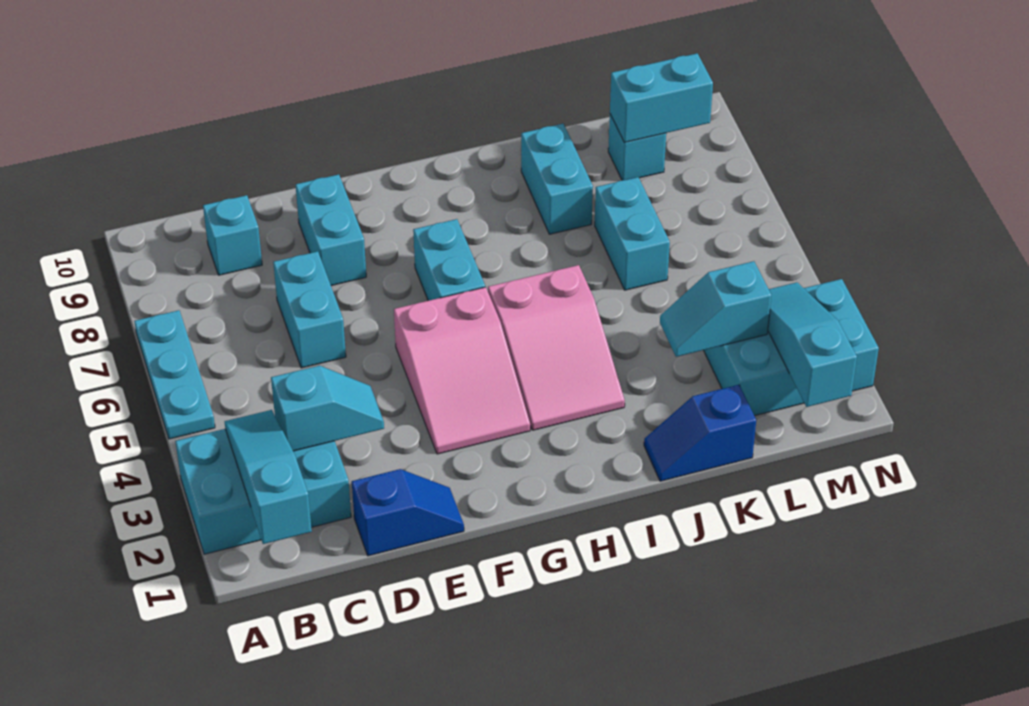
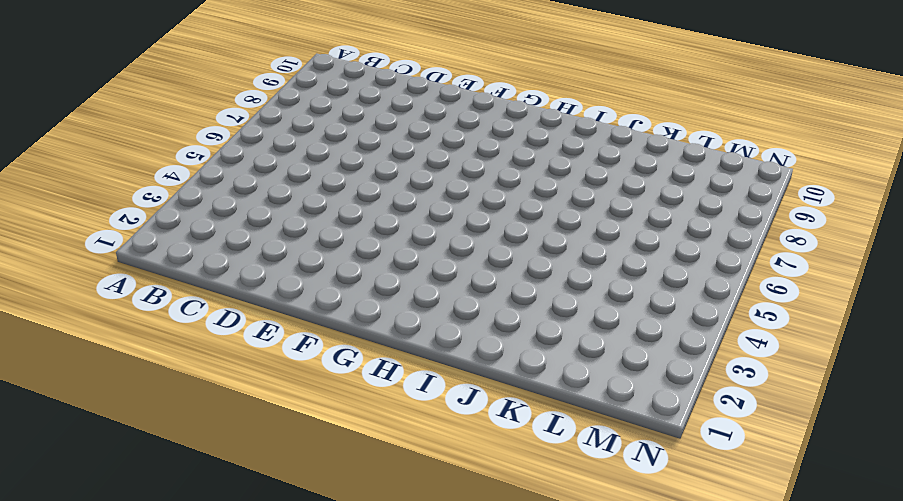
none -> cyan 2x3 brick [175,429,351,554]
none -> cyan 1x3 plate [134,310,215,439]
none -> cyan 1x1 brick [203,195,262,275]

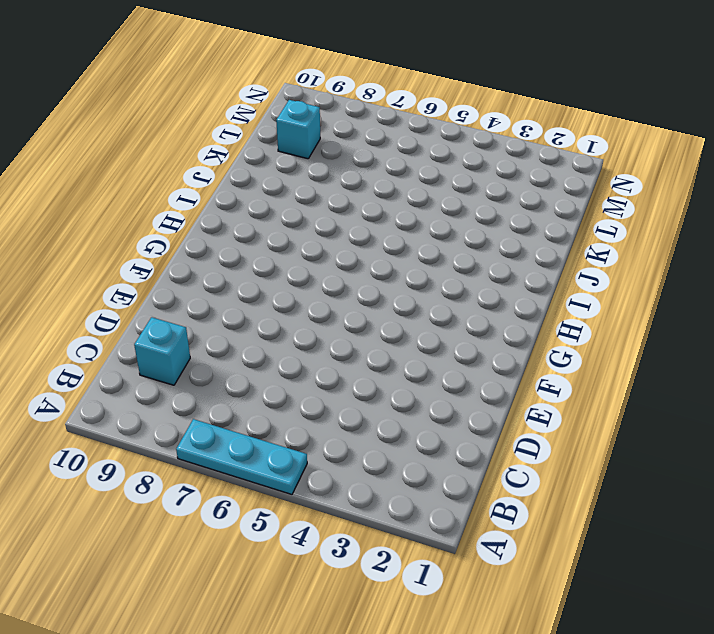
none -> cyan 2x3 brick [175,429,351,554]
none -> blue 1x2 slope [352,469,464,556]
none -> cyan 1x2 brick [273,251,346,368]

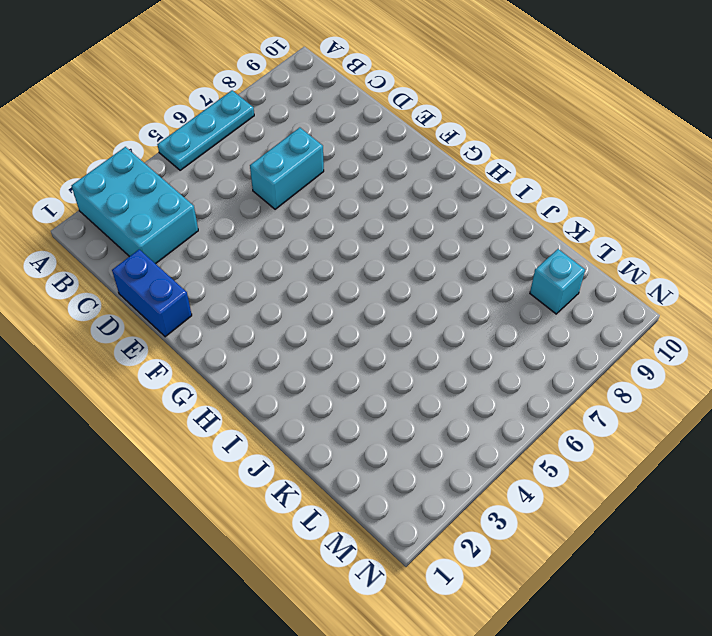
blue 1x2 brick [112,249,192,337] -> blue 1x2 slope [352,469,464,556]
none -> cyan 1x1 brick [203,195,262,275]
none -> cyan 1x2 brick [296,174,366,286]
none -> pink 2x3 slope [394,287,530,454]

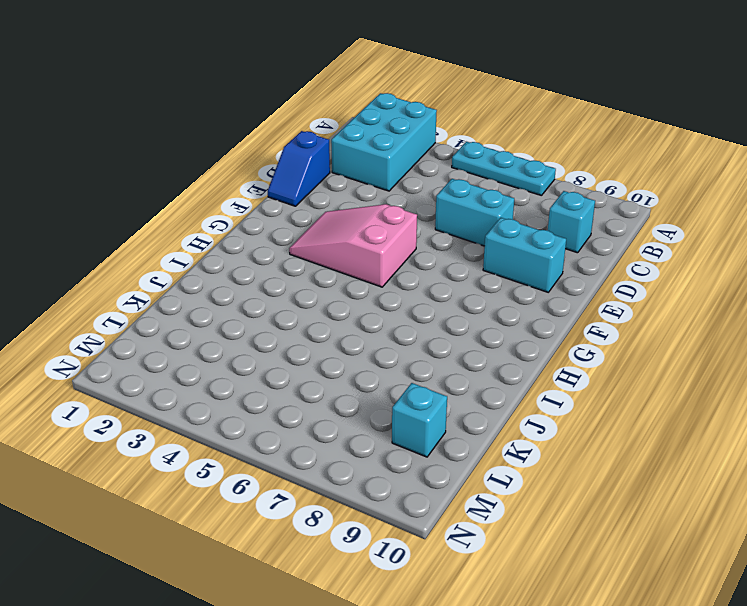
none -> cyan 1x2 brick [413,219,485,301]
none -> pink 2x3 slope [488,265,625,430]
none -> blue 1x2 slope [644,385,756,481]

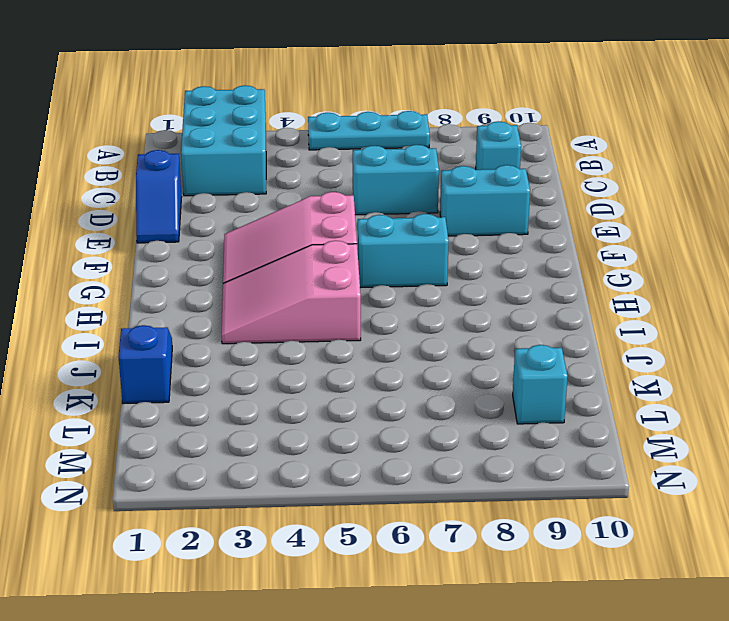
none -> cyan 1x2 brick [521,124,593,234]
none -> cyan 1x2 brick [595,177,670,290]
none -> cyan 2x3 brick [704,279,879,416]

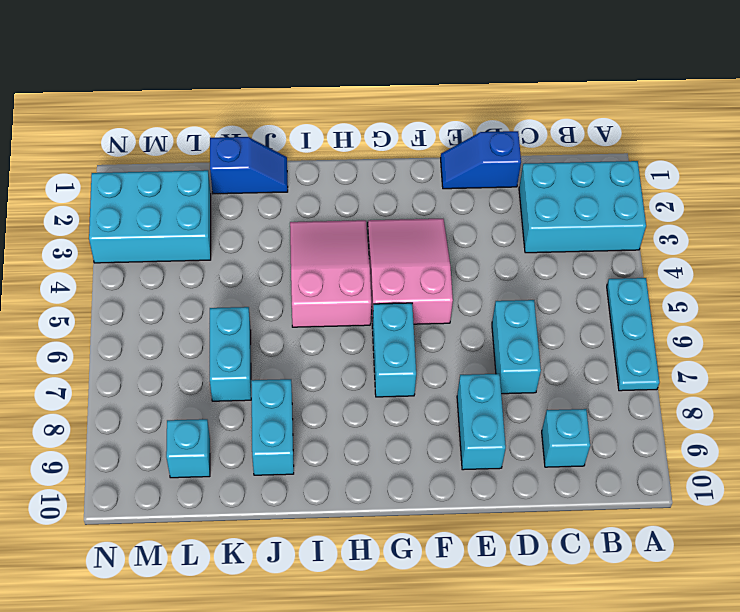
none -> cyan 1x3 slope [225,410,312,544]
none -> cyan 1x2 slope [271,366,384,451]
none -> cyan 1x2 slope [660,261,771,357]

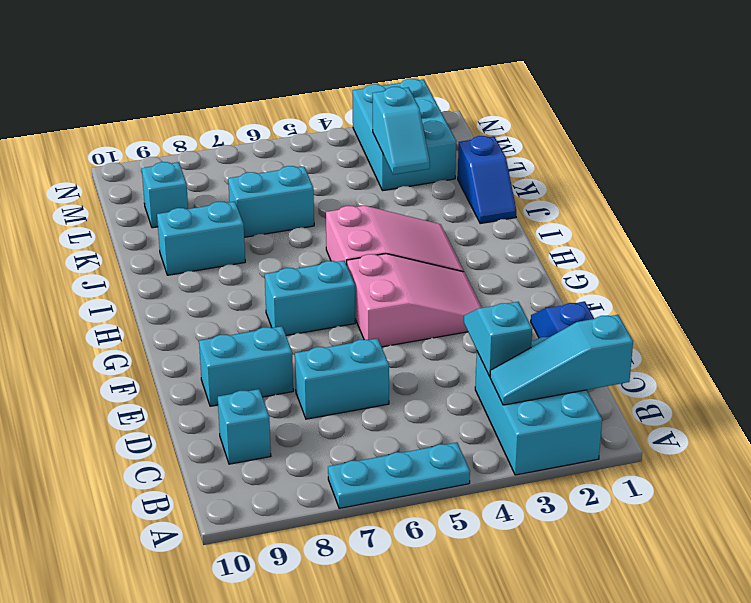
none -> cyan 1x2 brick [610,53,713,142]
none -> cyan 1x3 slope [768,282,857,407]

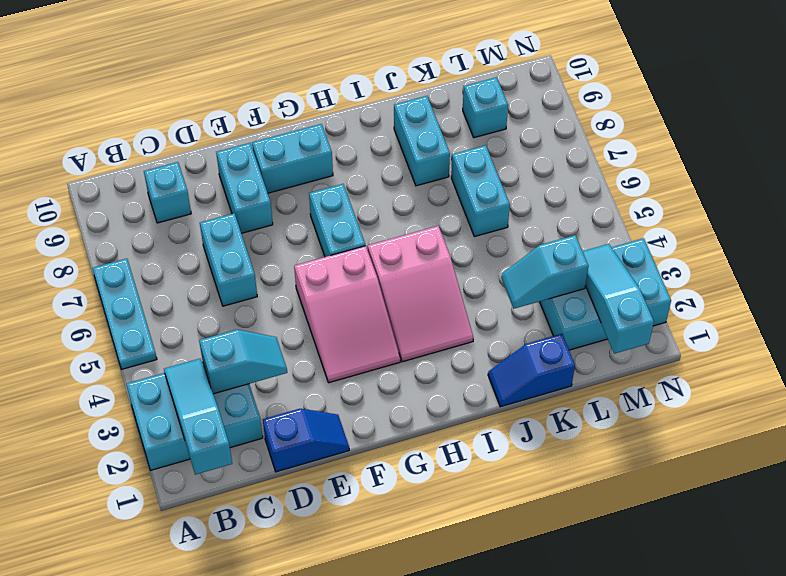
cyan 1x2 brick [252,124,333,193] -> cyan 1x2 brick moved to [610,53,713,142]

